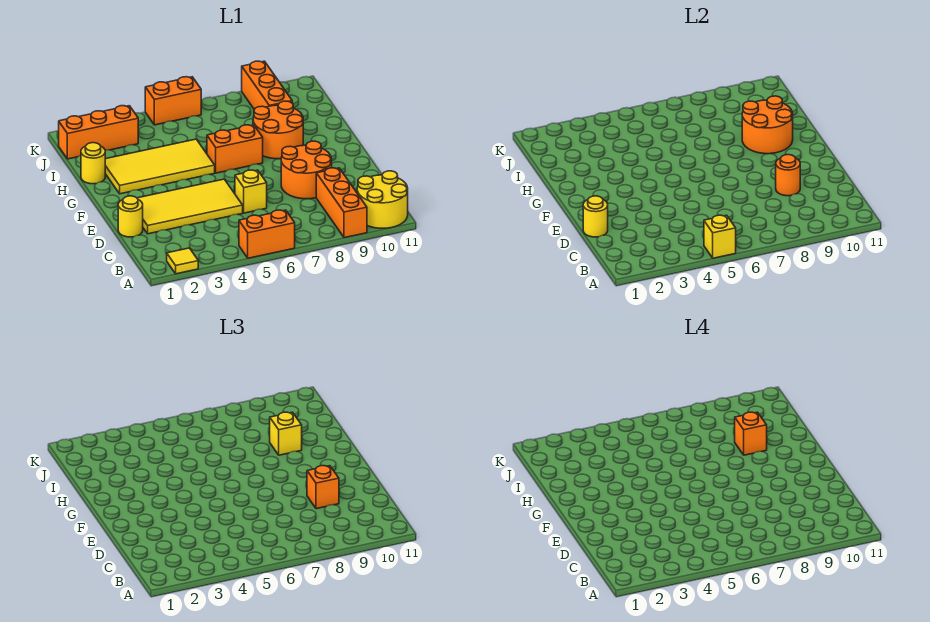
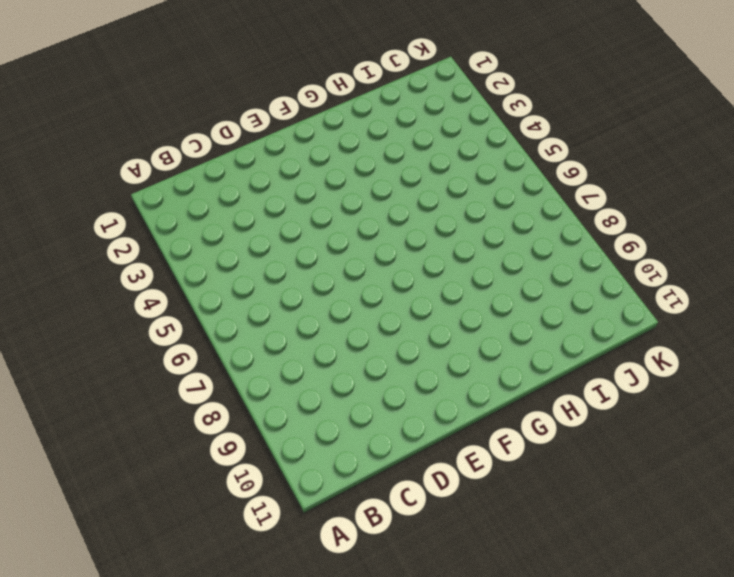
none -> yellow 1x1 tile [167,248,198,274]
none -> orange 1x2 brick [239,210,295,258]
none -> orange 1x3 brick [316,168,367,238]

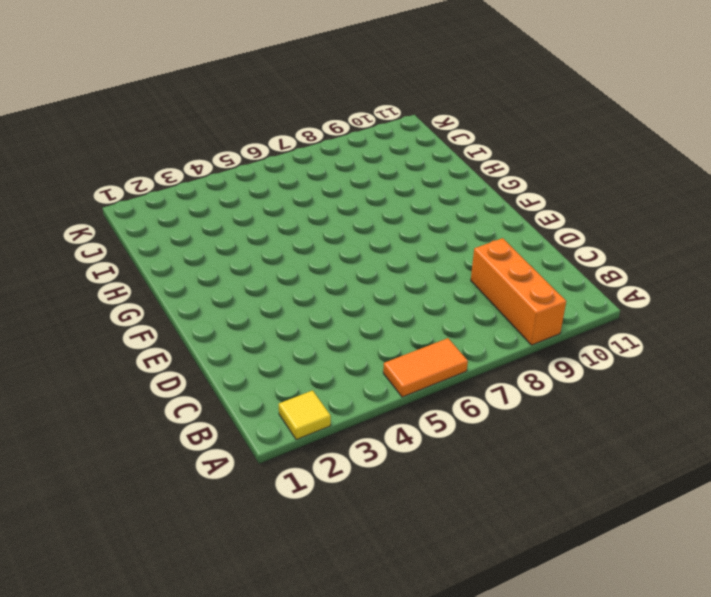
orange 1x2 tile [383,338,468,397] -> orange 1x2 brick [239,210,295,258]
none -> yellow 2x2 round brick [357,171,408,228]
none -> yellow 1x1 round brick [118,196,143,237]
none -> yellow 2x4 tile [137,179,243,234]

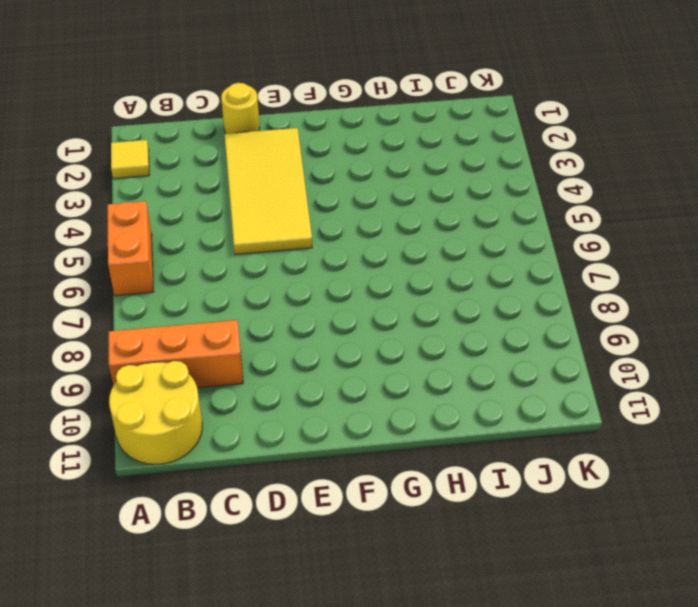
none -> yellow 1x1 brick [235,170,267,213]
none -> orange 2x2 round brick [281,141,332,199]
none -> yellow 2x4 tile [105,139,215,194]

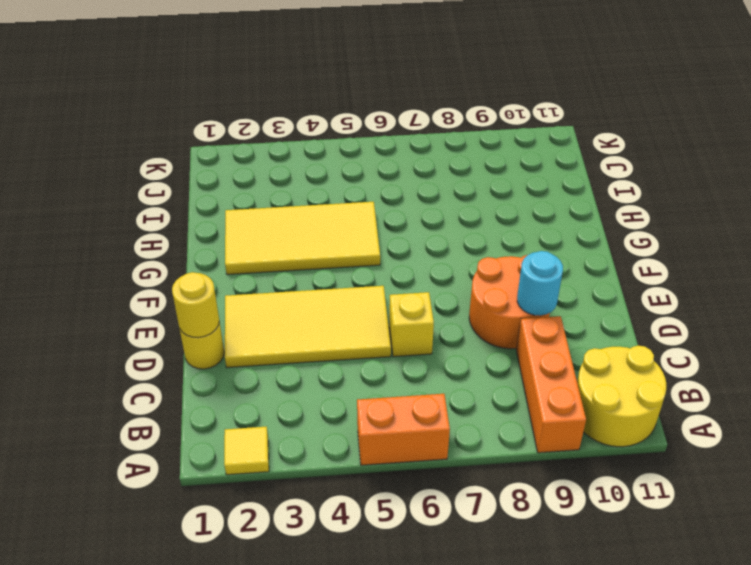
cyan 1x1 round brick [517,251,563,316] -> orange 1x1 round brick [776,155,800,196]
none -> orange 1x2 brick [207,125,263,173]
none -> orange 2x2 round brick [253,101,303,159]
none -> yellow 1x1 round brick [81,143,105,184]

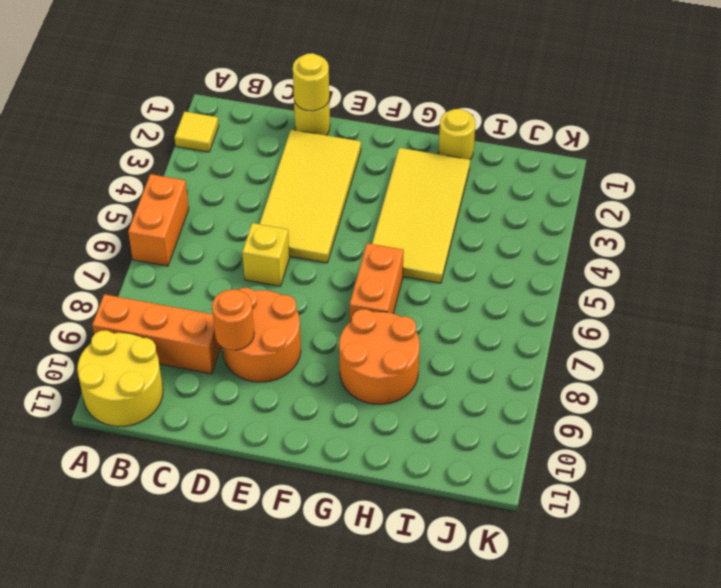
none -> orange 1x3 brick [242,61,292,109]
none -> orange 1x3 brick [59,106,138,159]
none -> orange 1x2 brick [145,77,201,125]

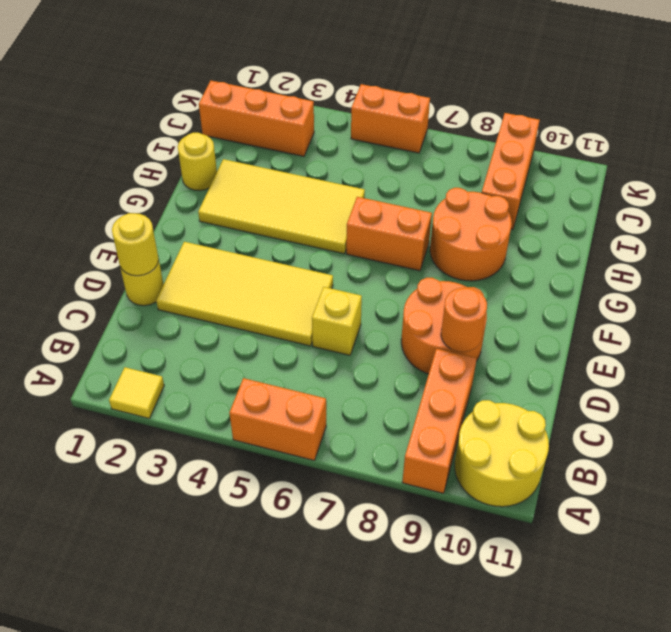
none -> yellow 1x1 brick [704,215,736,258]
none -> orange 2x2 round brick [742,96,793,154]
none -> orange 1x1 brick [307,466,339,509]

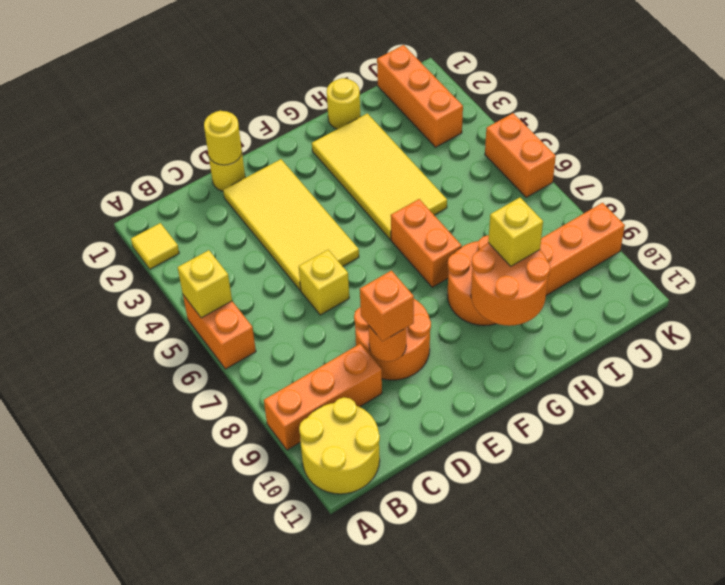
none -> orange 1x1 brick [735,412,767,455]

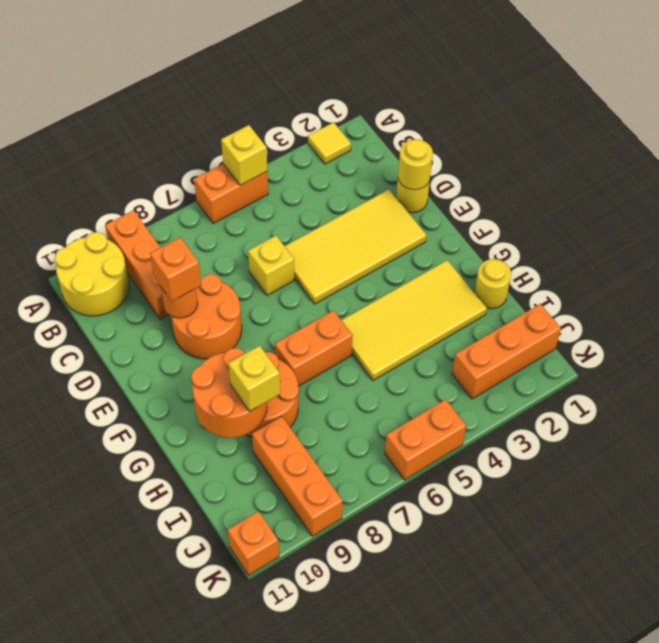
orange 1x1 brick [228,511,279,575] -> orange 1x1 brick moved to [735,412,767,455]

